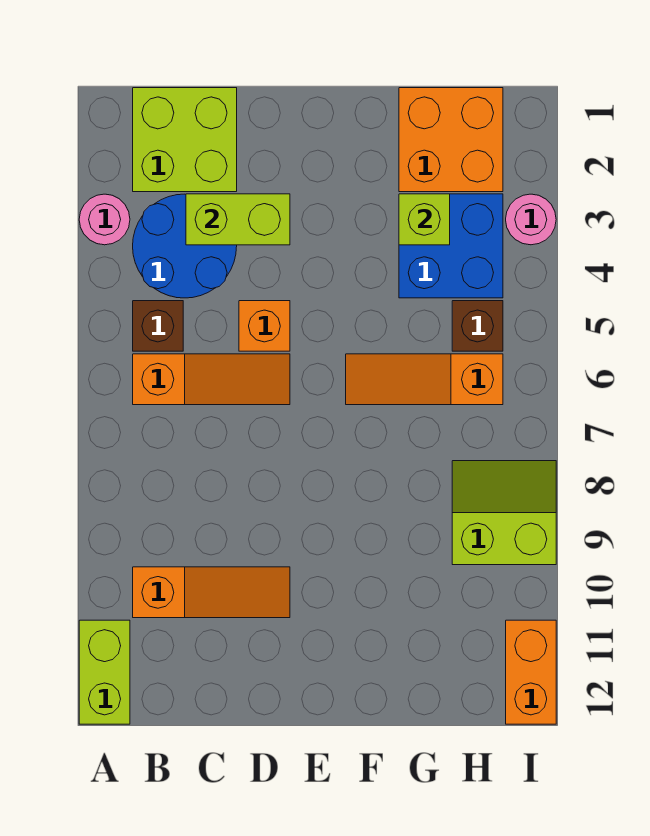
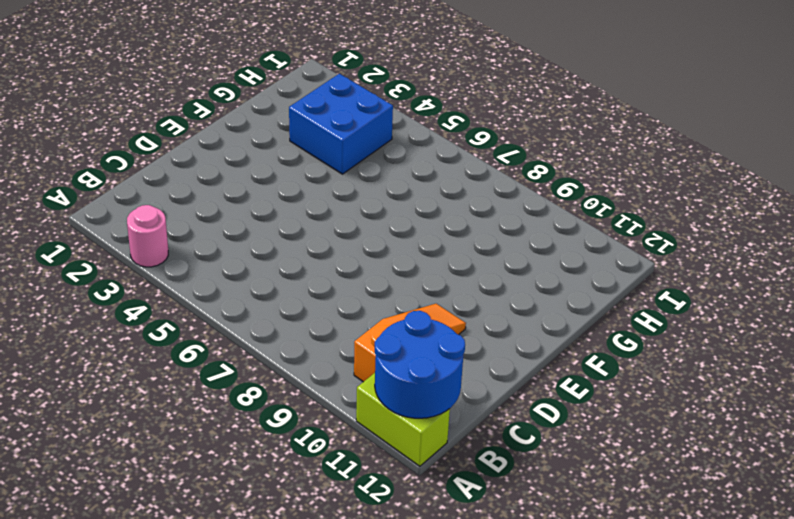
blue 2x2 round brick [375,311,465,418] -> blue 2x2 round brick moved to [133,194,237,298]
none -> lime 2x2 brick [133,88,237,192]
none -> brown 1x1 brick [133,301,183,351]
none -> orange 1x3 slope [133,354,290,405]

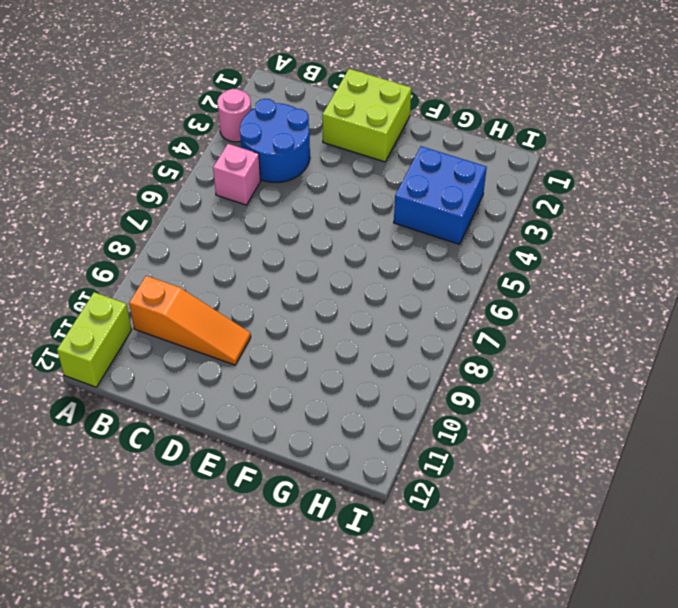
pink 1x1 brick [213,144,261,205] -> brown 1x1 brick [133,301,183,351]
lime 2x2 brick [322,69,411,162] -> lime 2x2 brick moved to [133,88,237,192]
none -> orange 1x3 slope [133,354,290,405]
none -> orange 1x1 brick [239,301,290,351]
none -> orange 1x3 slope [346,354,503,405]

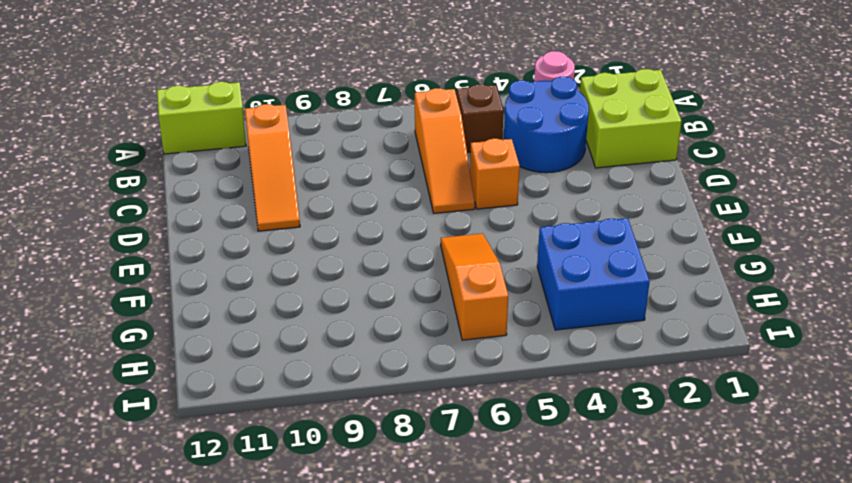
none -> orange 2x2 brick [399,88,503,192]
none -> brown 1x1 brick [452,301,503,351]
none -> lime 2x2 slope [452,461,556,565]

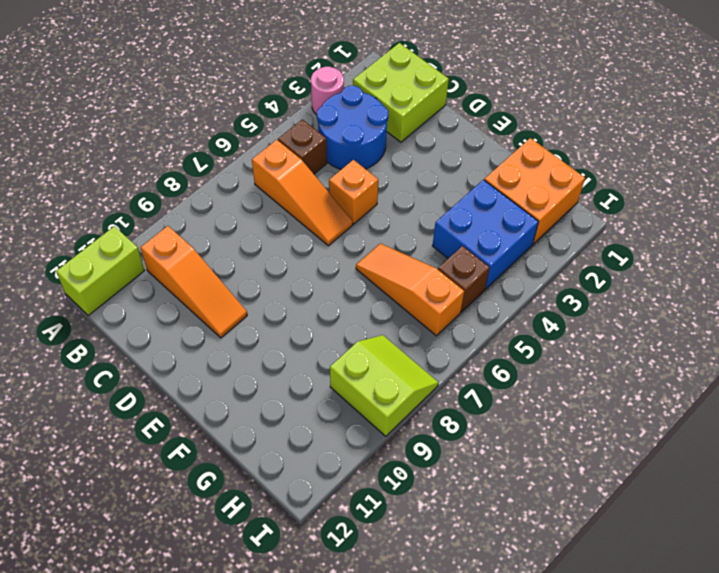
none -> pink 1x1 round brick [506,194,556,245]
none -> orange 1x2 brick [506,620,556,724]
none -> lime 1x2 brick [186,194,290,245]

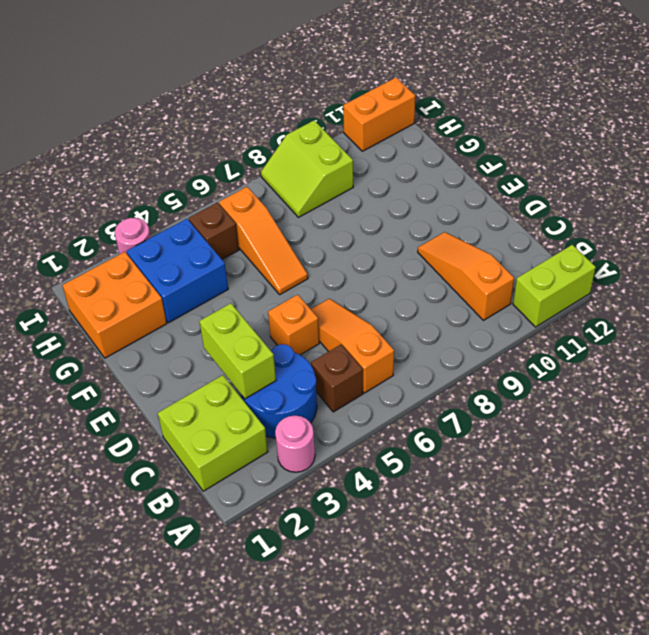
none -> lime 1x1 brick [399,194,450,245]

